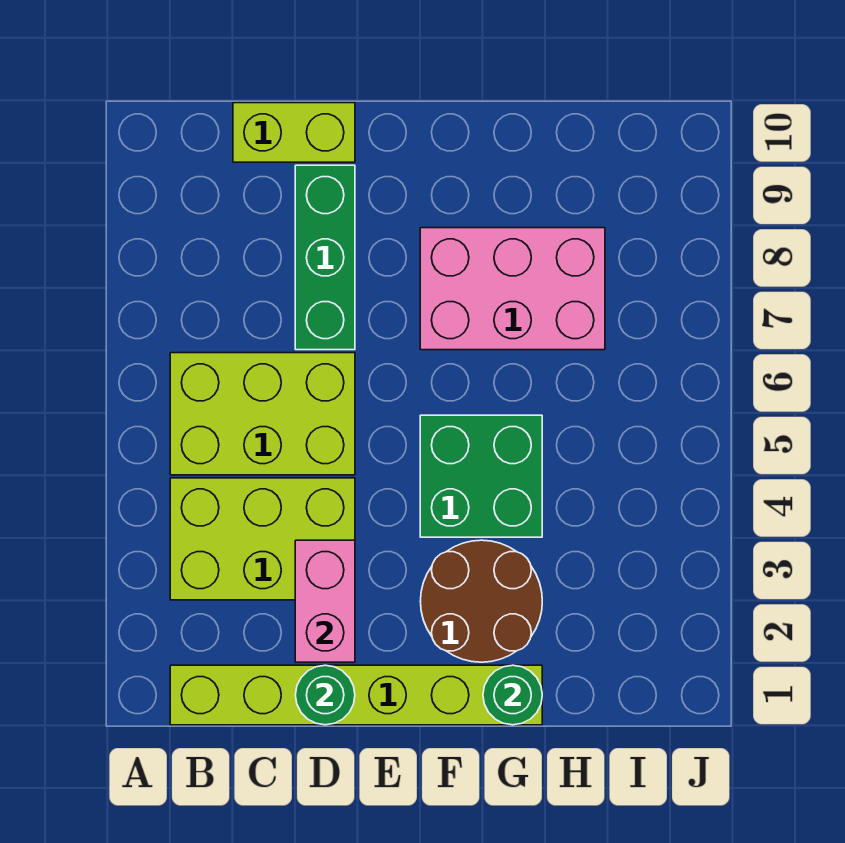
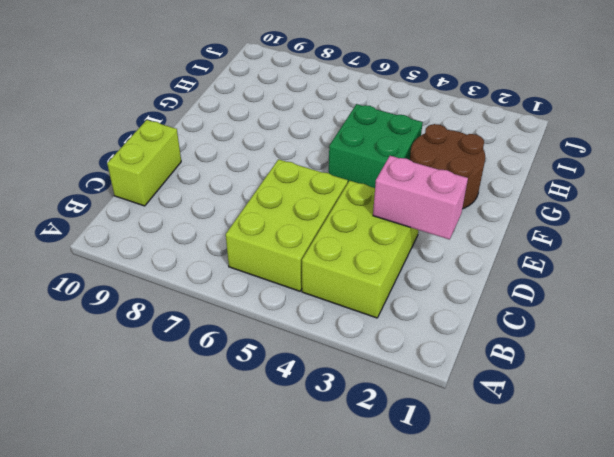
none -> lime 1x6 brick [170,665,542,725]
none -> green 1x3 brick [295,165,355,350]

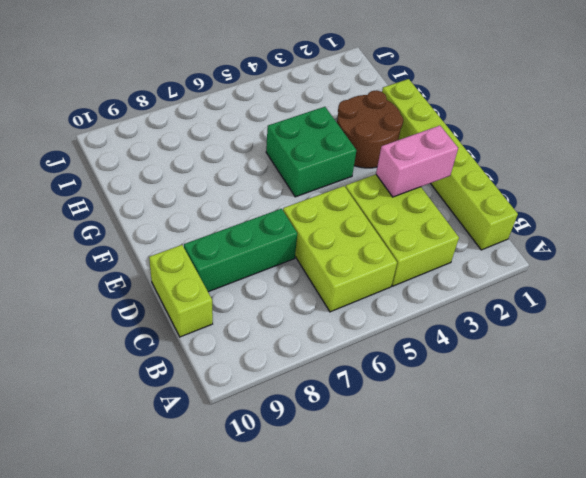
none -> pink 2x3 brick [420,228,605,350]
none -> green 1x1 round brick [296,665,355,725]

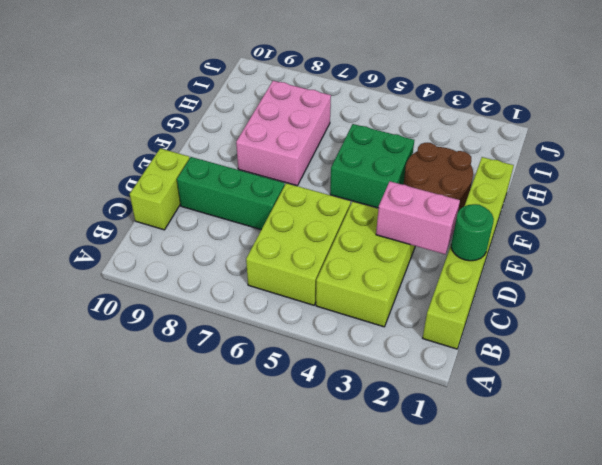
none -> green 1x1 round brick [483,665,542,725]

